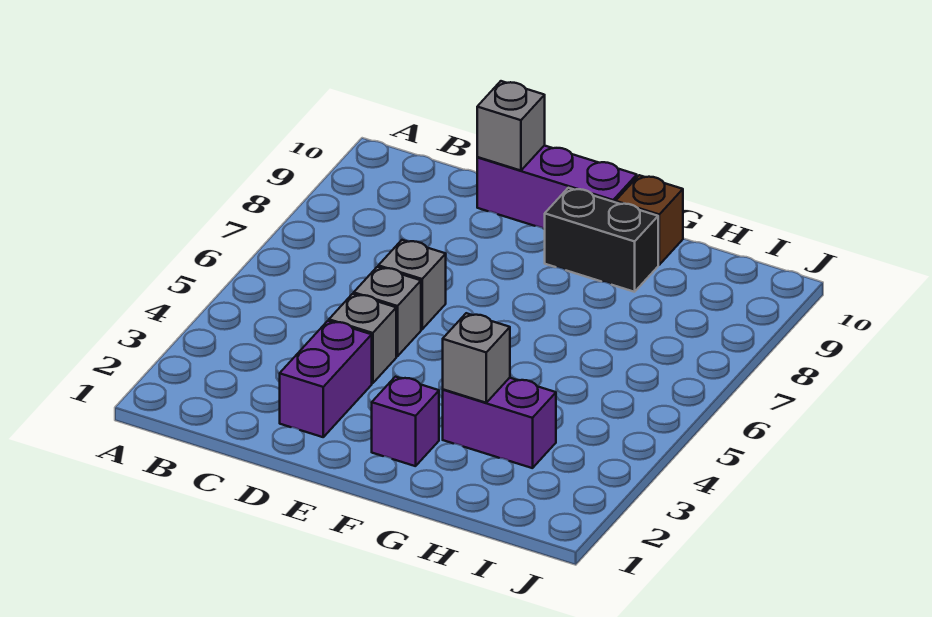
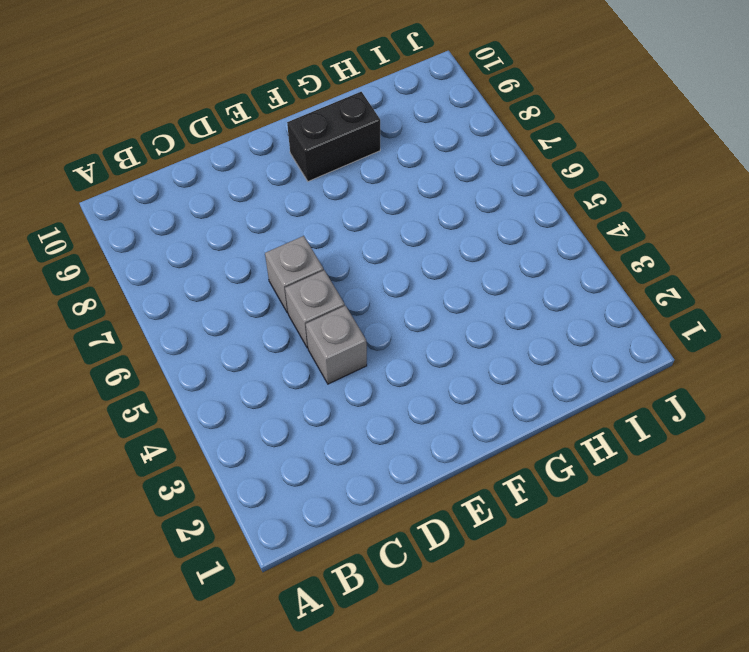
none -> purple 1x2 brick [280,321,372,437]
none -> purple 1x3 brick [477,146,637,229]

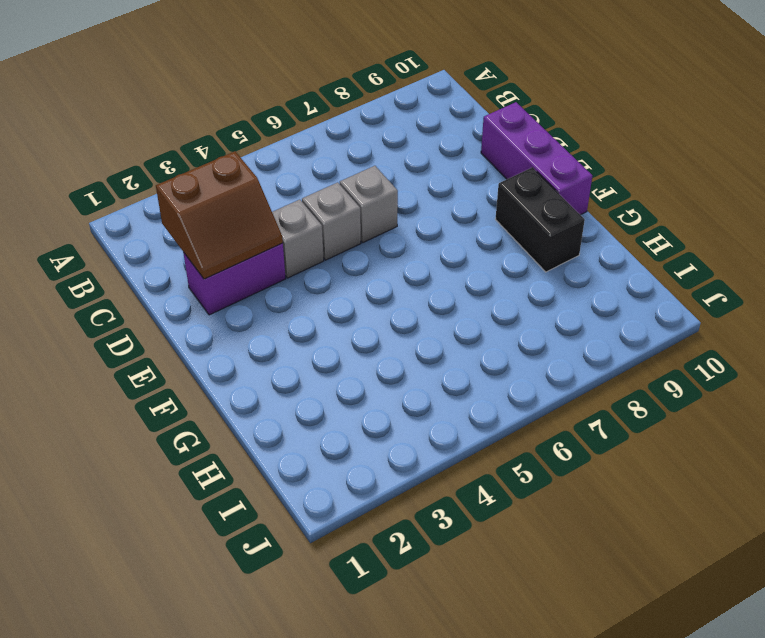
brown 2x2 slope [156,151,283,279] -> none
none -> purple 1x1 brick [372,377,439,466]
none -> purple 1x2 brick [443,378,556,468]

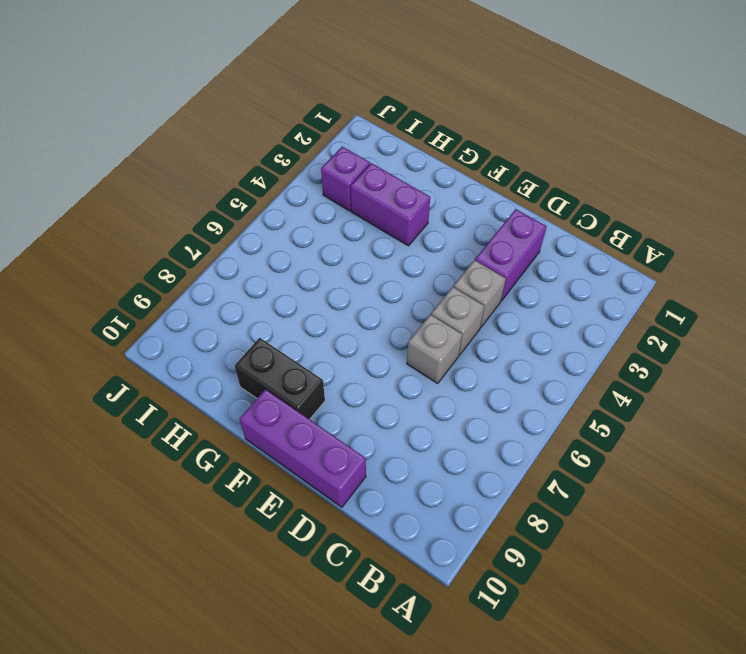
purple 1x1 brick [321,147,370,211] -> purple 1x1 brick moved to [372,377,439,466]
none -> brown 1x1 brick [615,175,683,265]
none -> grey 1x1 brick [477,81,545,171]

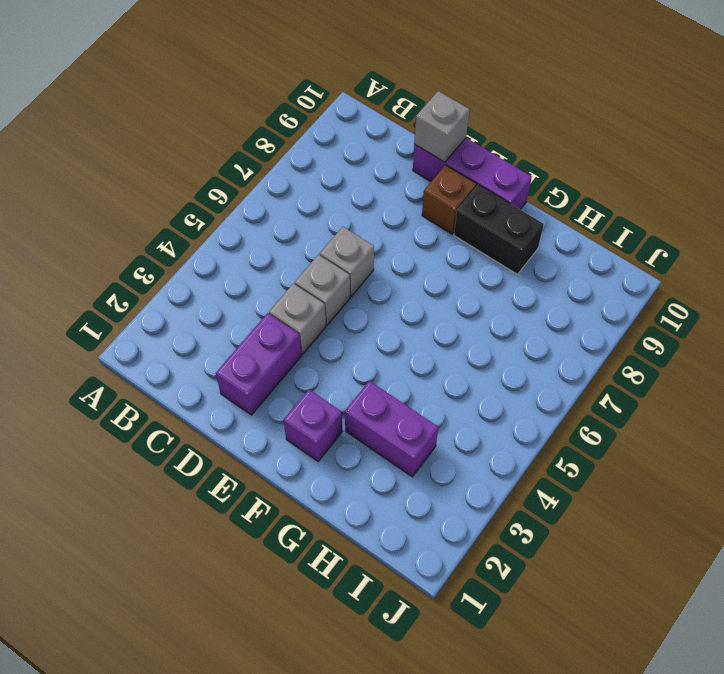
brown 1x1 brick [422,165,477,234] -> brown 1x1 brick moved to [615,175,683,265]
none -> grey 1x1 brick [443,313,510,403]

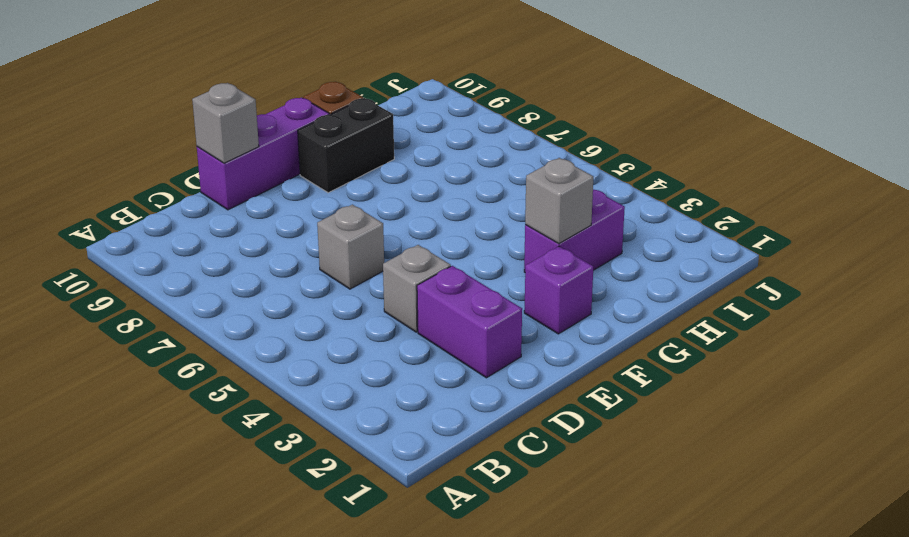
none -> grey 1x1 brick [354,267,421,356]

